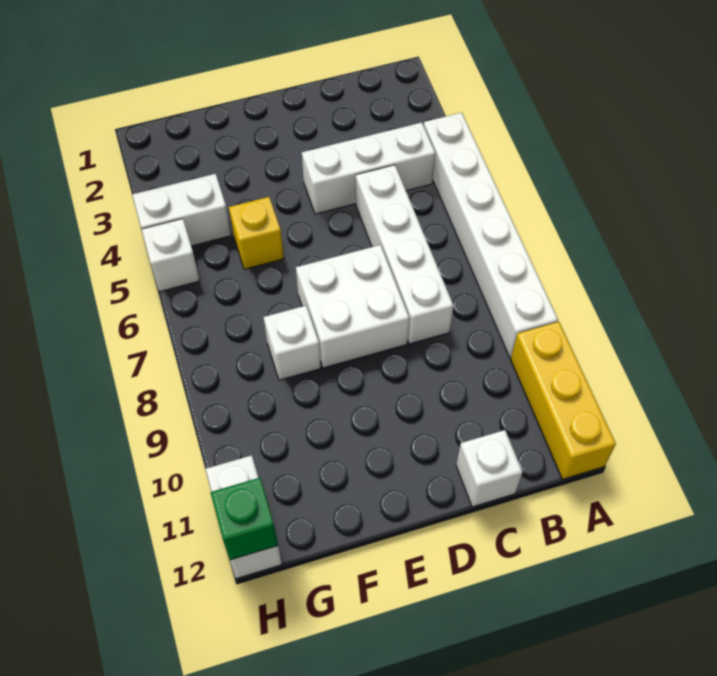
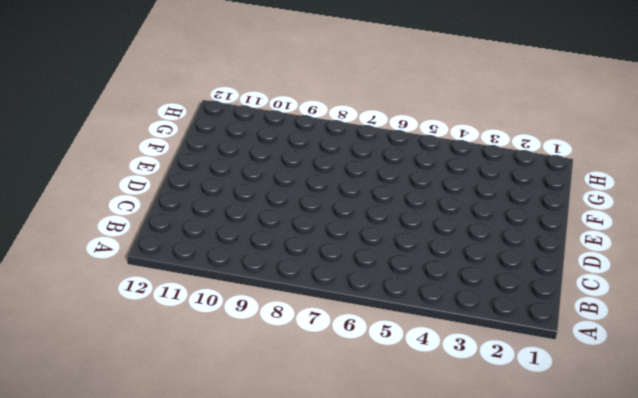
none -> white 1x6 brick [424,113,558,358]
none -> yellow 1x3 brick [511,322,616,479]
none -> white 1x3 brick [302,122,435,214]

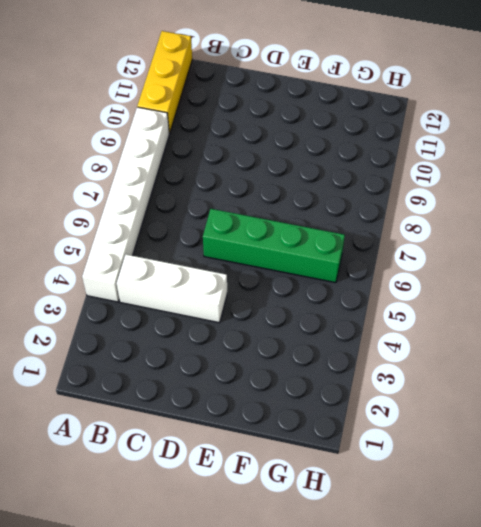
green 1x4 brick [203,209,345,283] -> none
none -> white 1x4 brick [356,165,453,344]
none -> white 1x1 brick [456,430,523,507]
none -> white 2x2 brick [296,245,409,368]

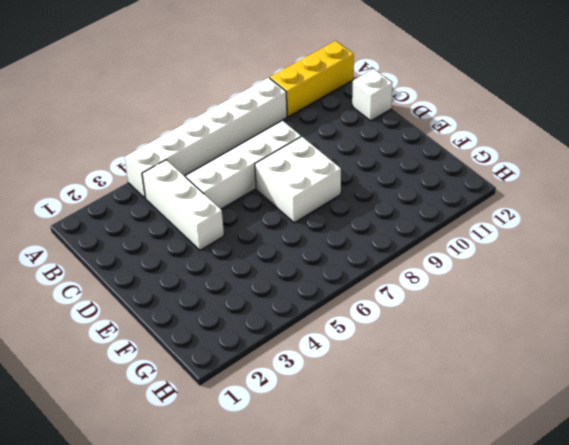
none -> yellow 1x1 brick [229,197,284,269]
none -> white 1x1 brick [264,306,321,380]
none -> white 1x2 brick [132,174,231,246]

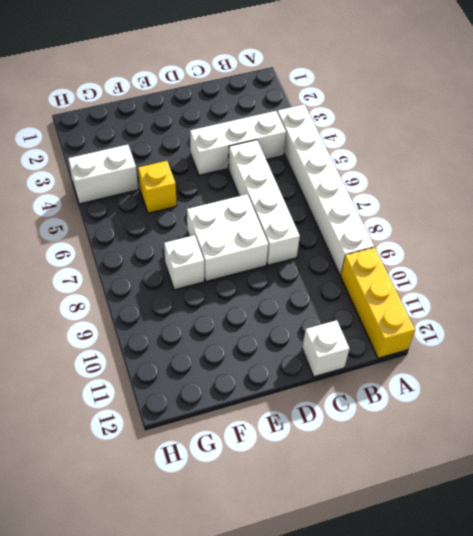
none -> white 1x1 brick [141,219,200,292]
none -> white 1x2 brick [205,455,282,579]
none -> green 1x1 brick [210,478,278,560]

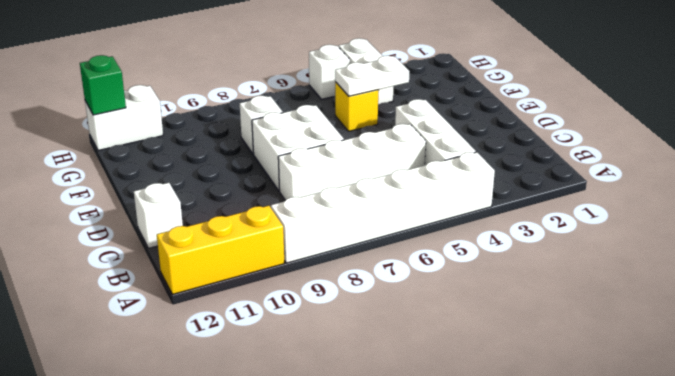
white 1x2 plate [335,56,409,96] -> none

